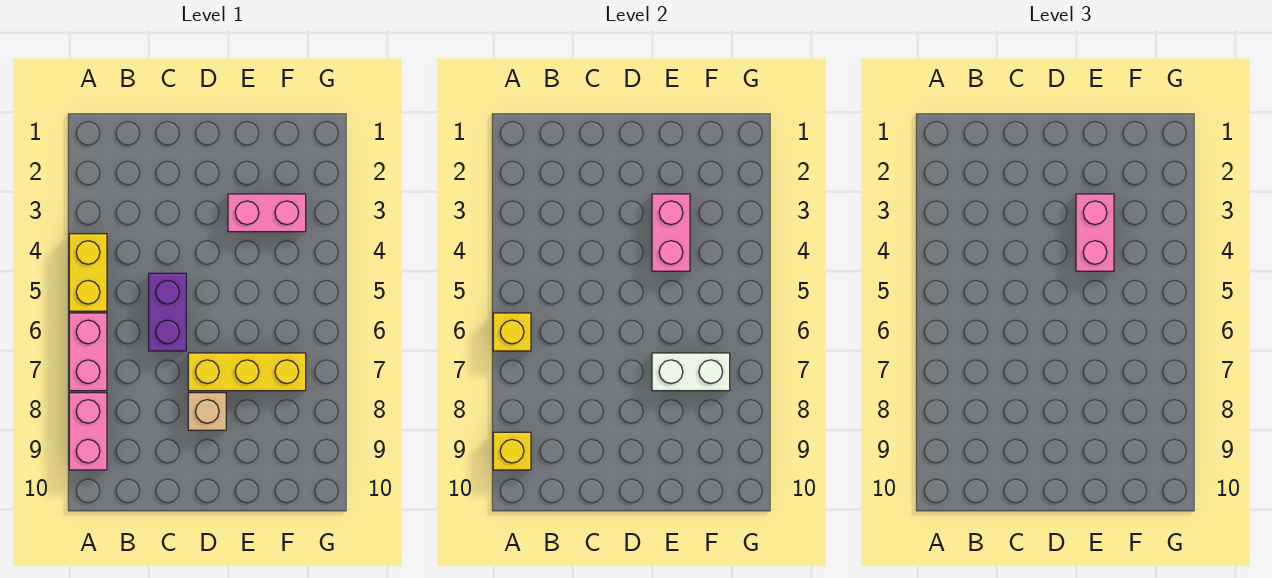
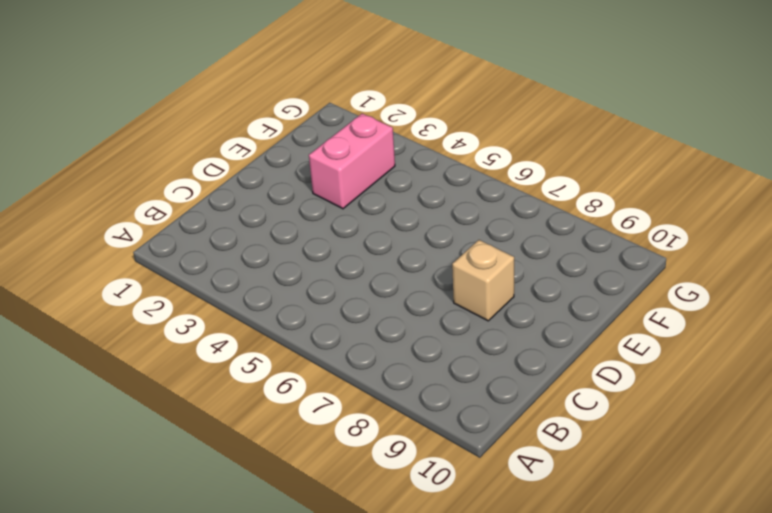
none -> yellow 1x2 brick [69,234,107,311]
none -> pink 1x2 brick [69,313,107,391]
none -> pink 1x2 brick [69,393,107,470]

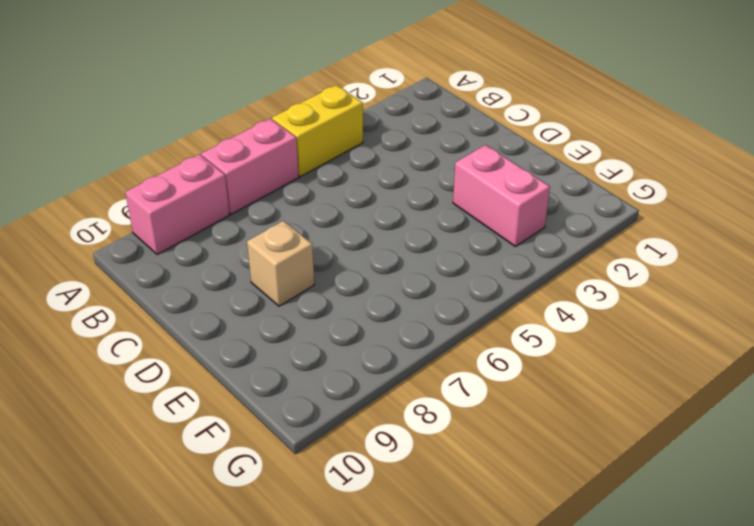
none -> purple 1x2 brick [149,273,186,351]
none -> yellow 1x3 brick [188,353,306,391]
none -> yellow 1x1 brick [493,313,531,351]

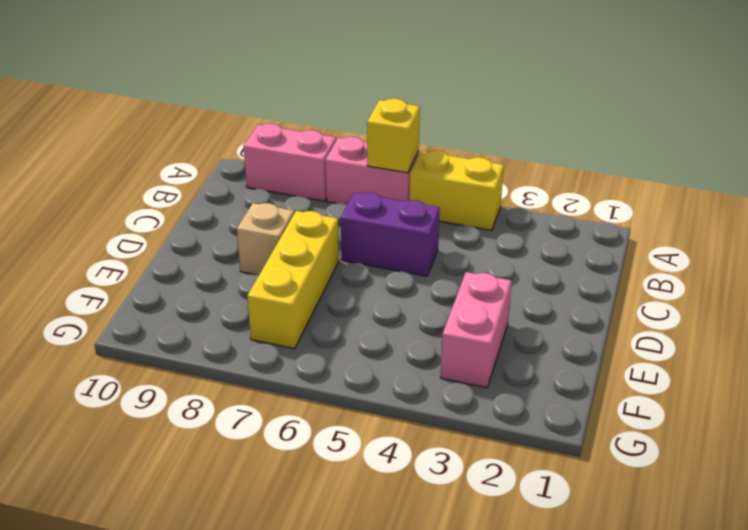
none -> yellow 1x1 brick [493,432,531,470]
none -> pink 1x2 brick [652,194,690,271]
none -> white 1x2 brick [652,353,730,391]

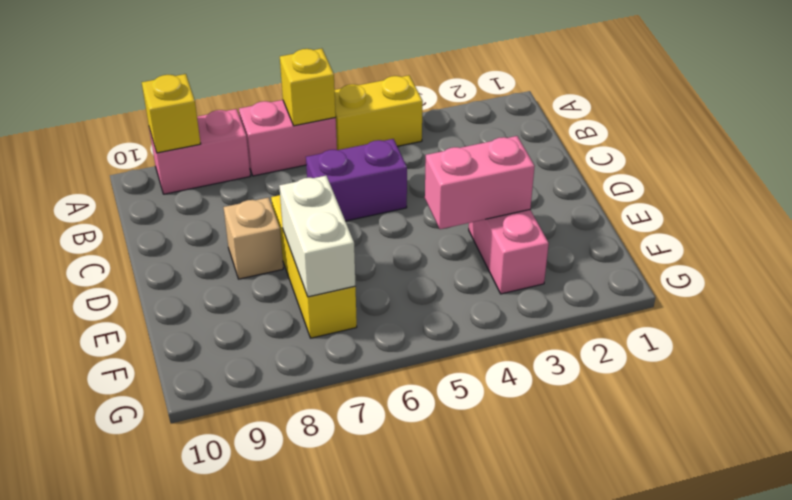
none -> pink 1x2 brick [1076,194,1114,271]

